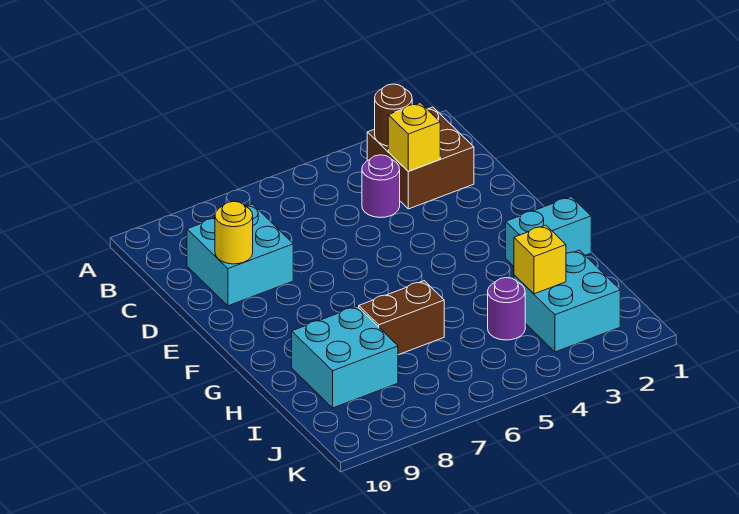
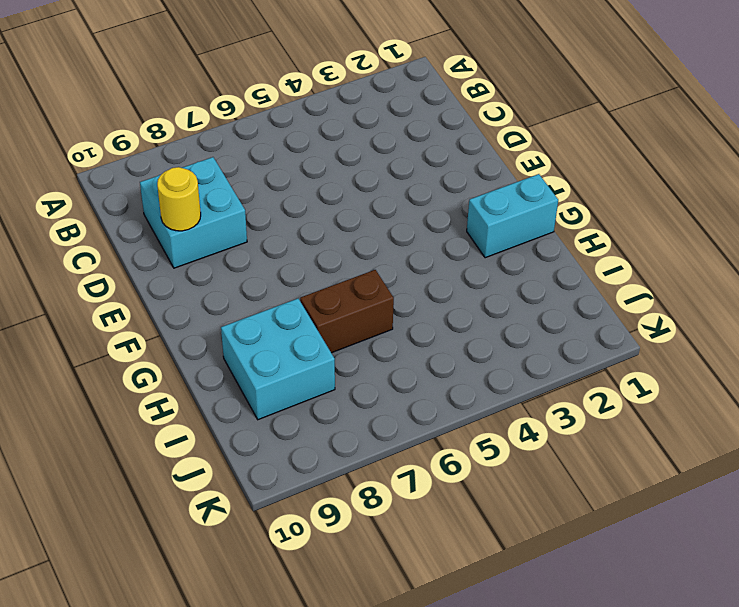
none -> brown 2x2 brick [367,107,474,209]
none -> purple 1x1 round brick [362,155,400,218]
none -> cyan 2x2 brick [514,250,620,352]

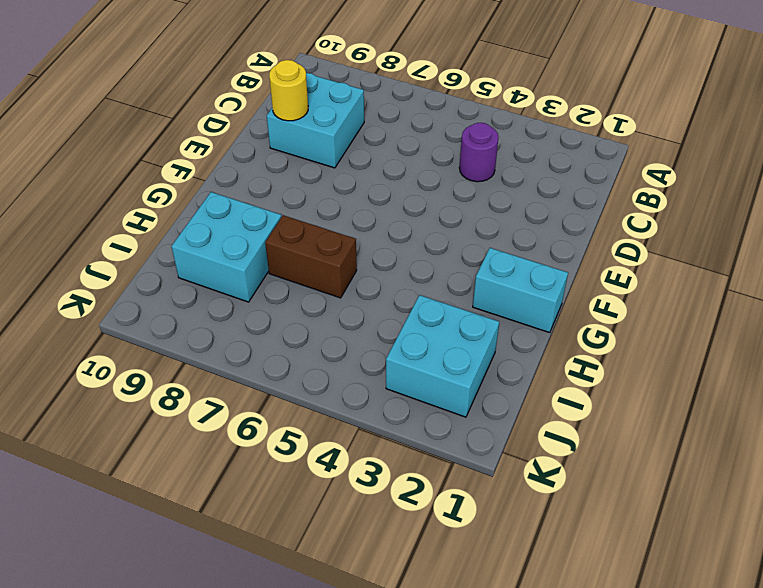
none -> brown 2x2 brick [367,107,474,209]
none -> purple 1x1 round brick [488,278,525,340]
none -> brown 1x1 round brick [375,84,412,146]

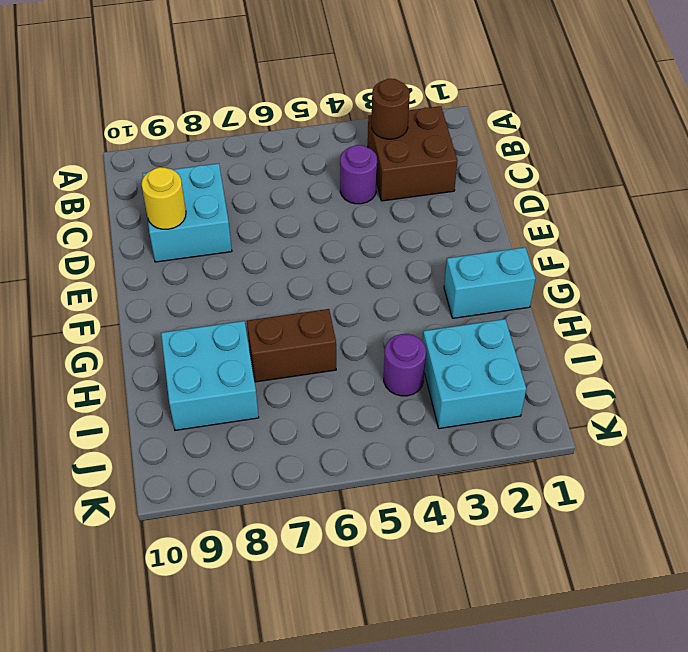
none -> yellow 1x1 brick [388,103,440,171]
none -> yellow 1x1 brick [514,225,566,294]

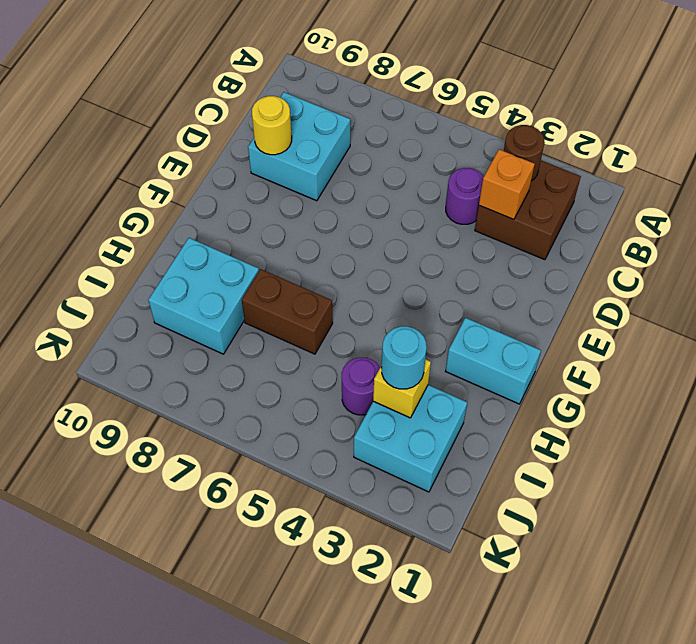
orange 1x1 brick [479,149,535,219] -> yellow 1x1 brick [388,103,440,171]
cyan 1x1 round brick [381,326,427,389] -> none

